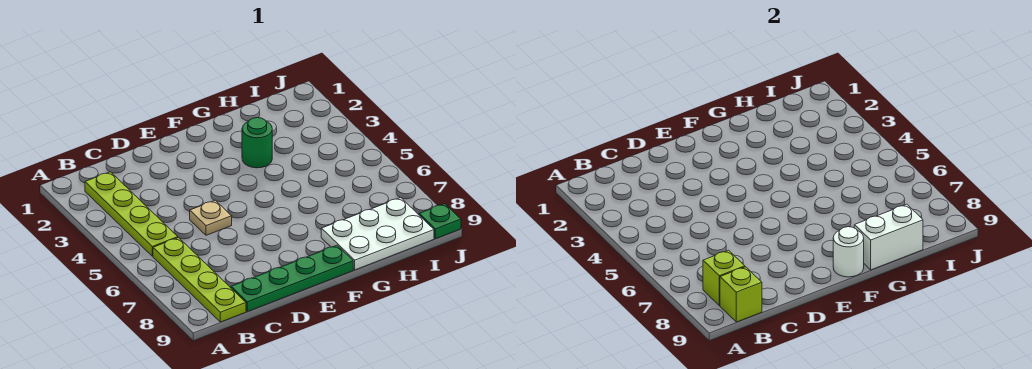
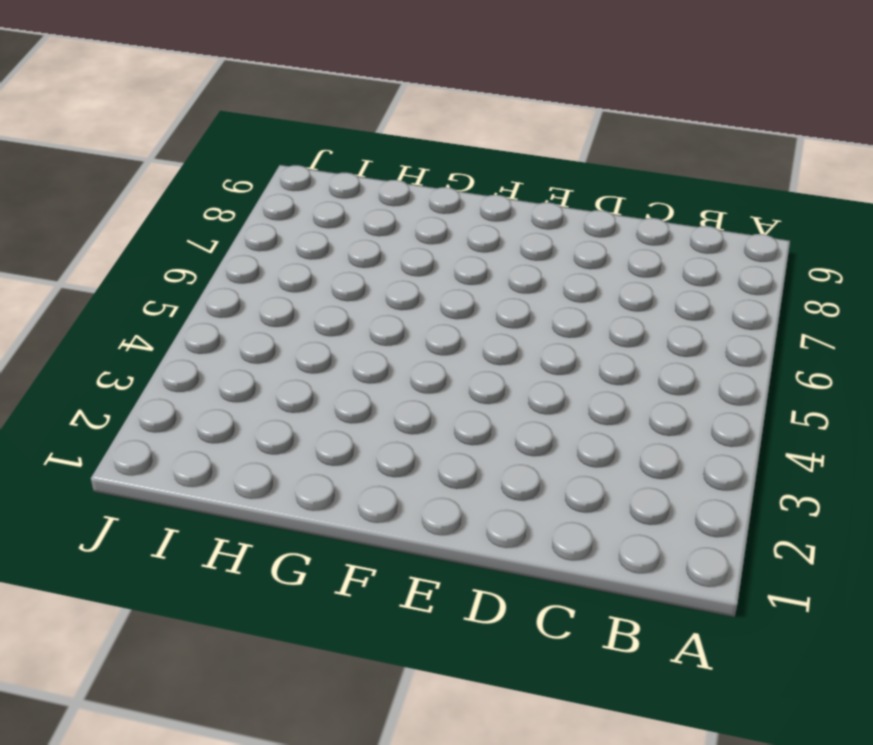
none -> lime 1x4 plate [85,172,178,256]
none -> lime 1x4 plate [153,238,246,322]

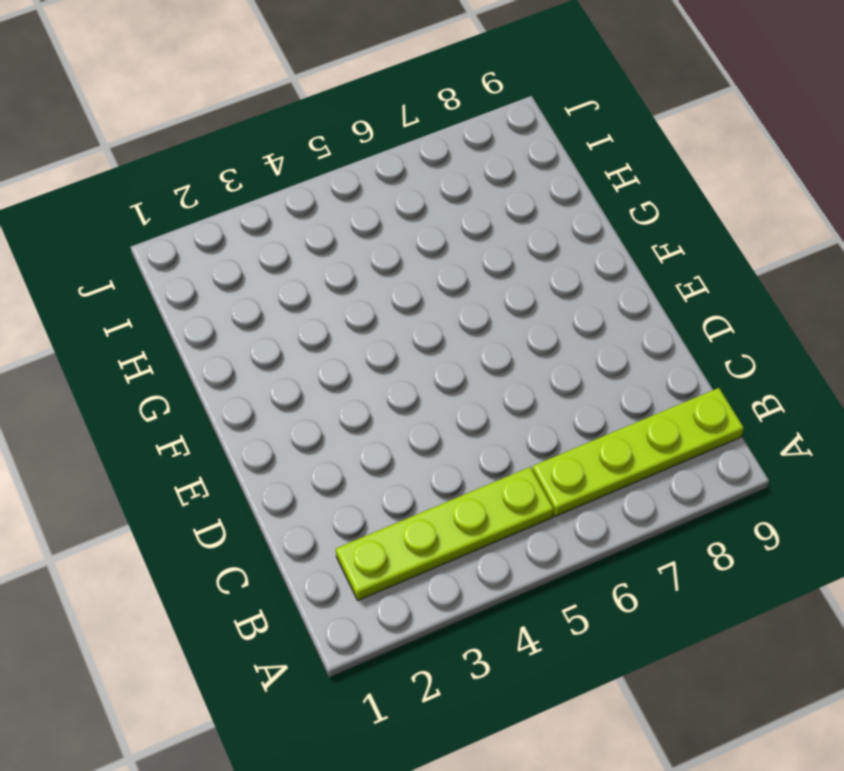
none -> green 1x4 plate [231,245,353,312]
none -> tan 1x1 plate [190,200,232,235]

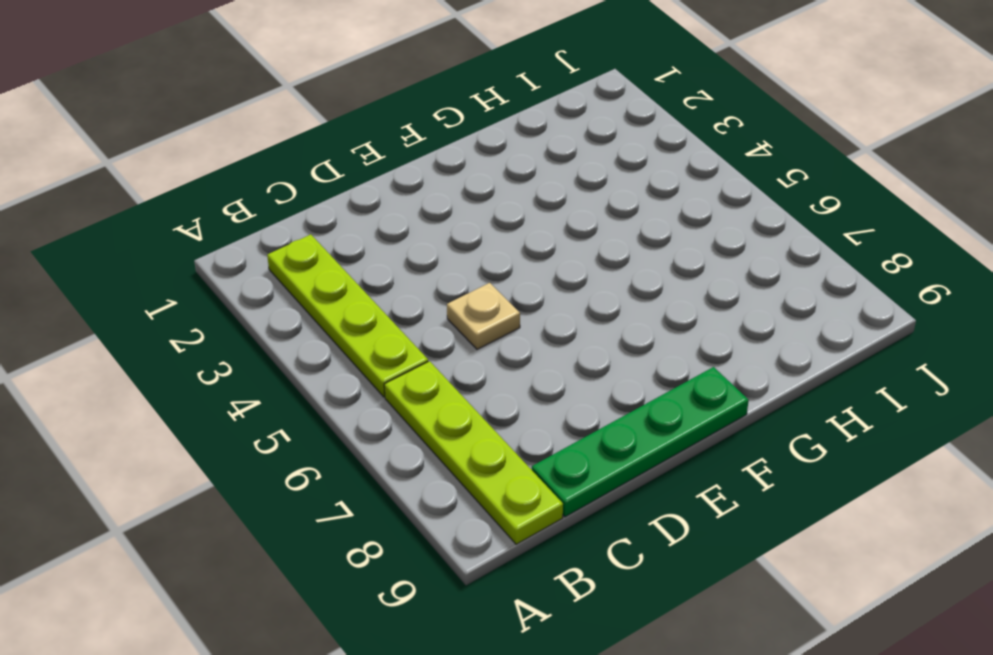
none -> green 1x1 round brick [242,118,272,168]
none -> white 2x3 plate [321,198,434,270]

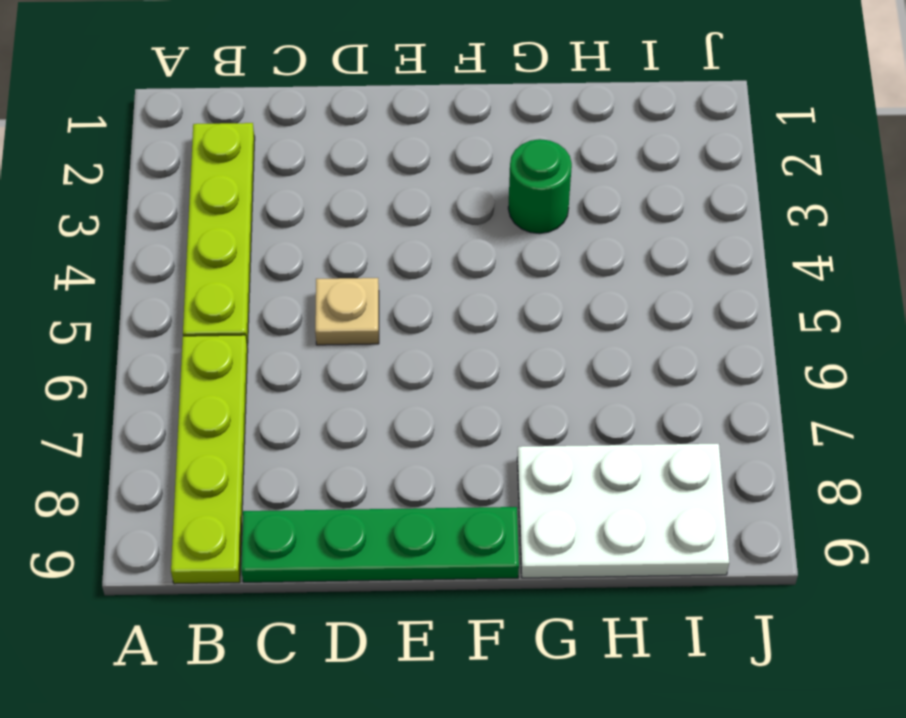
none -> green 1x1 plate [419,204,461,239]
none -> lime 1x1 brick [703,250,745,306]

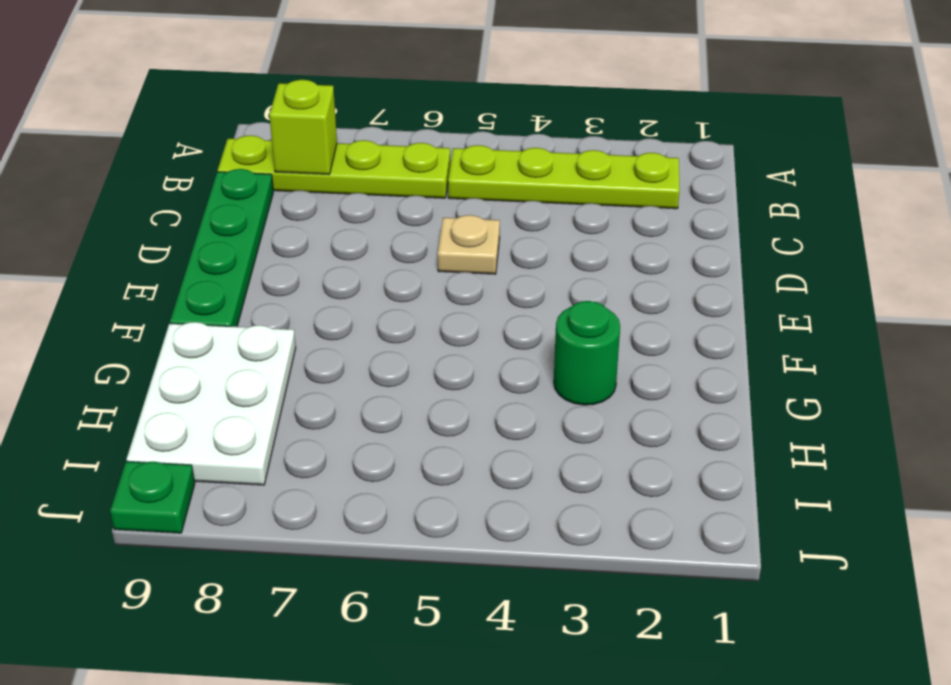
none -> lime 1x1 brick [720,267,762,322]
none -> white 1x1 round brick [833,227,864,277]

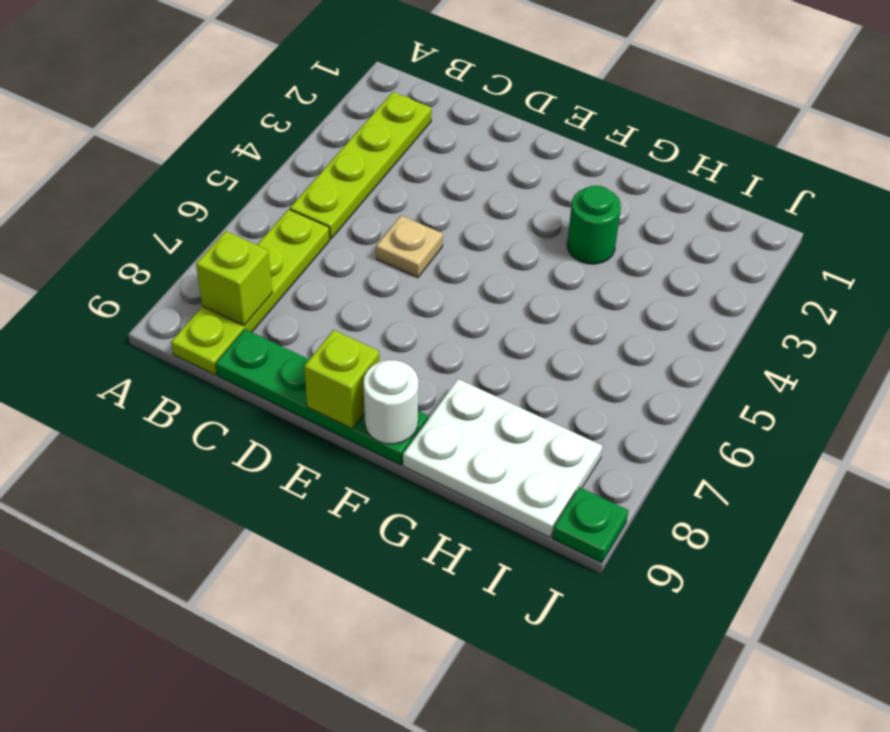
lime 1x1 brick [304,330,380,428] -> lime 1x1 brick moved to [720,267,762,322]
none -> white 1x2 brick [854,204,923,270]

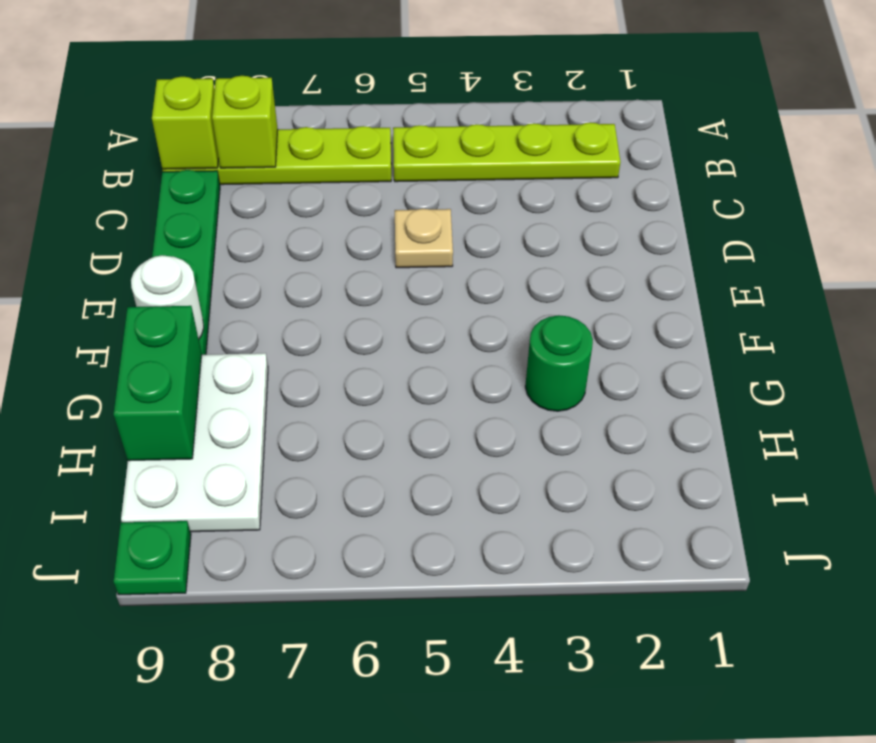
green 1x2 brick [114,306,202,461] -> white 1x2 brick [854,204,923,270]

